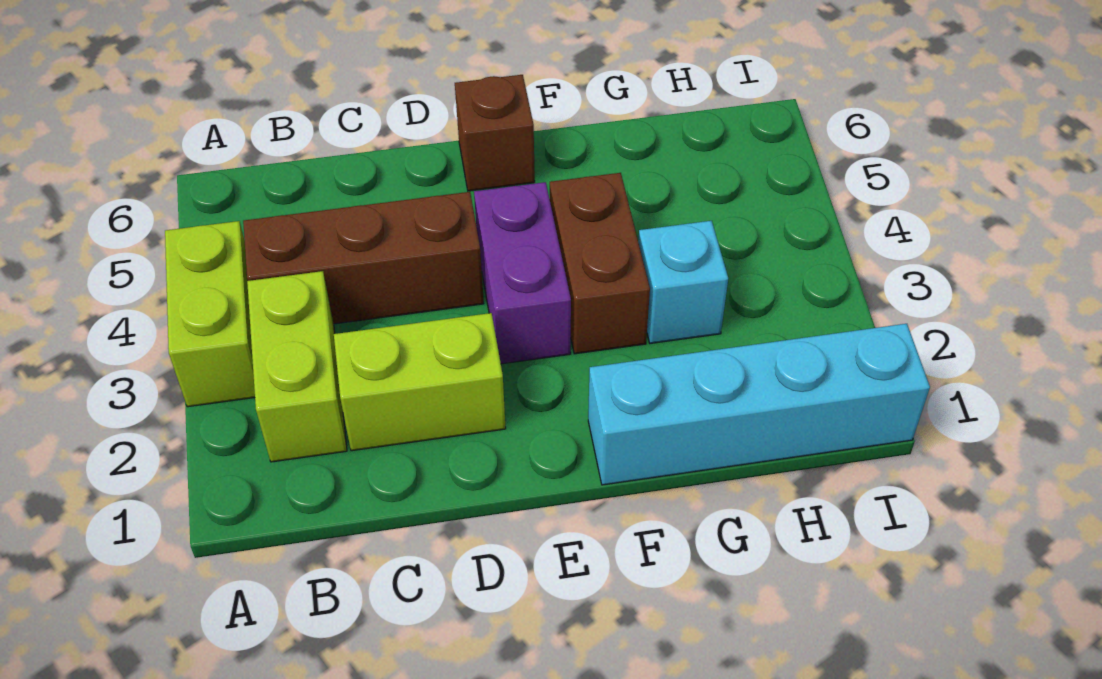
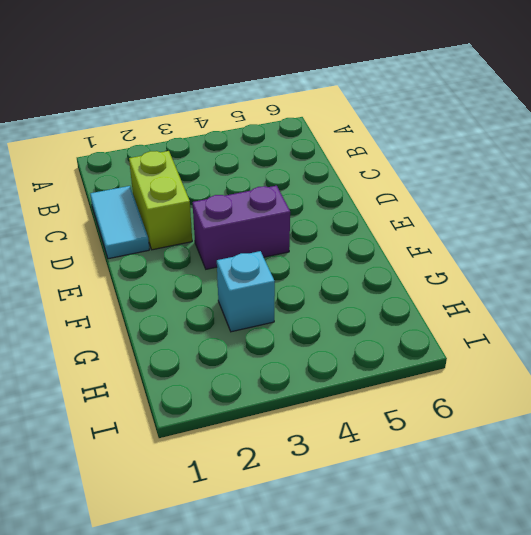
cyan 1x2 tile [90,186,149,259] -> none
none -> lime 1x2 brick [165,221,255,407]
none -> lime 1x2 brick [247,271,347,462]

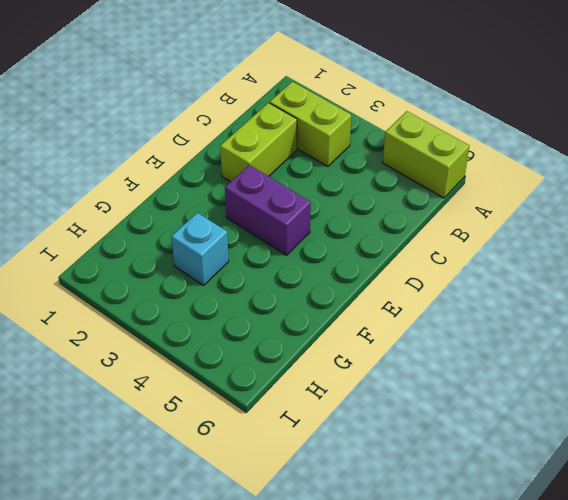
lime 1x2 brick [383,111,469,198] -> lime 1x2 brick moved to [165,221,255,407]
none -> brown 1x3 brick [243,192,484,324]
none -> brown 1x1 brick [455,75,535,191]

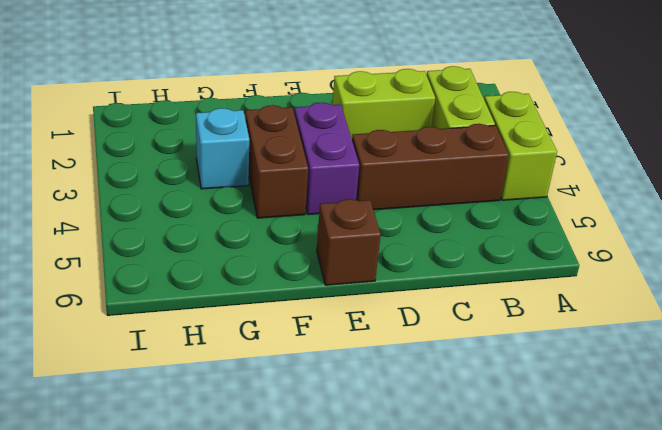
none -> cyan 1x4 brick [588,324,930,485]

